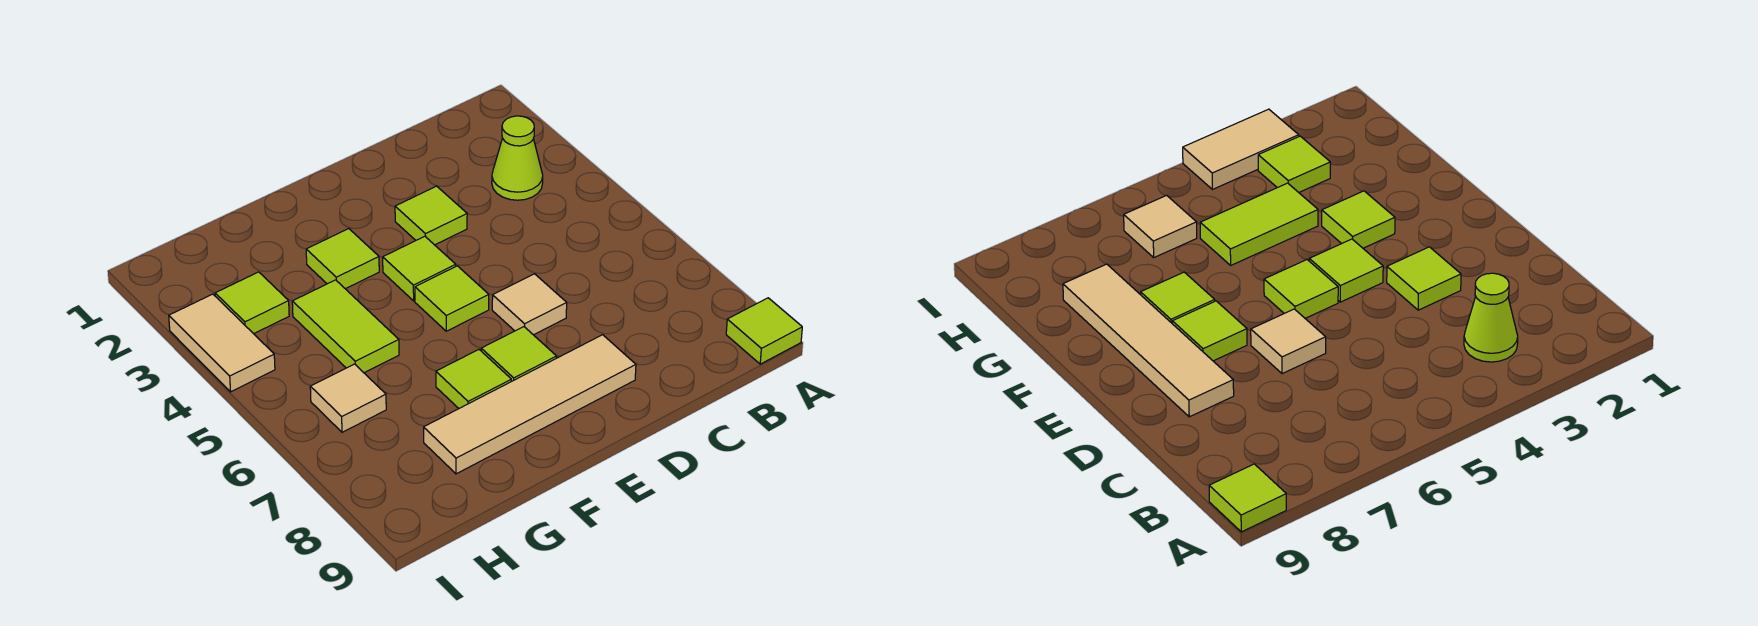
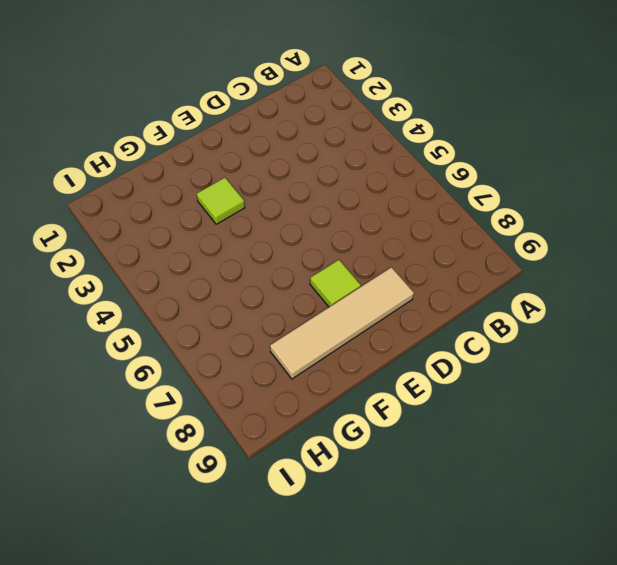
none -> lime 1x1 tile [726,298,802,364]
none -> lime 1x1 cone [492,116,543,200]
none -> lime 1x1 tile [395,186,467,245]

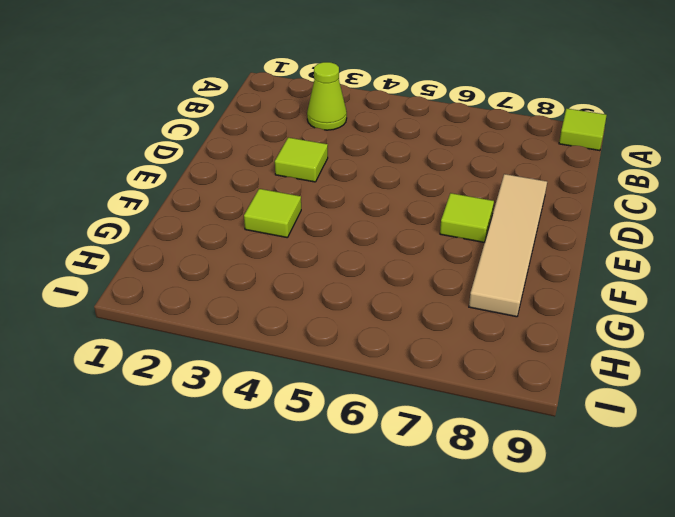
none -> tan 1x1 tile [492,274,567,335]
none -> lime 1x1 tile [383,236,456,301]
none -> lime 1x1 tile [415,266,489,331]

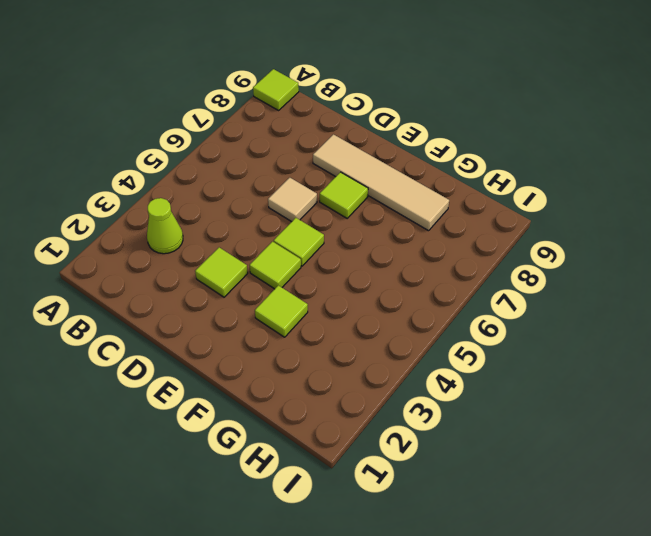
none -> lime 1x1 tile [436,350,511,408]
none -> lime 1x2 tile [292,280,399,373]
none -> lime 1x1 tile [215,272,289,334]

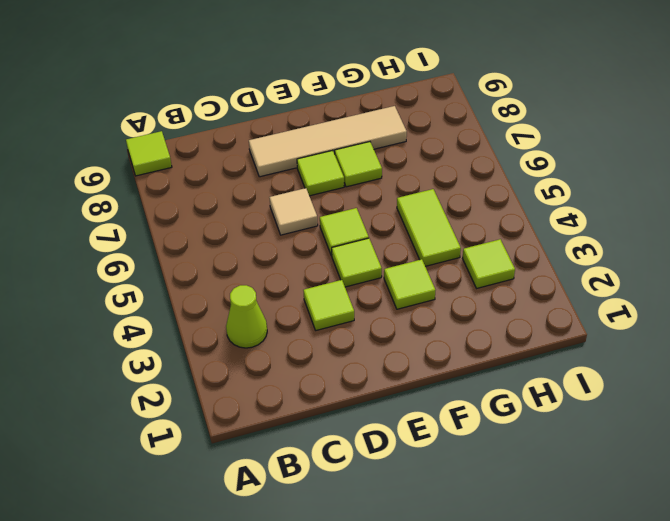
none -> tan 1x1 tile [310,364,386,432]
none -> tan 1x2 tile [169,294,275,392]

